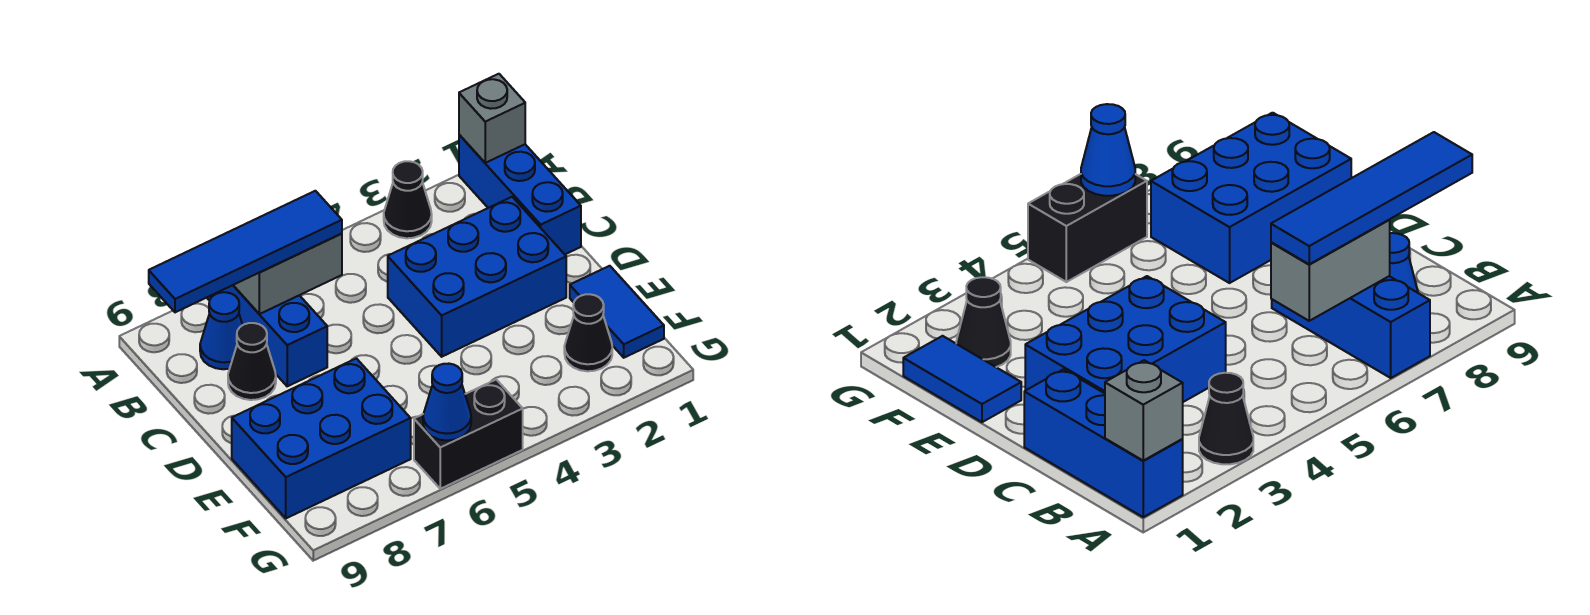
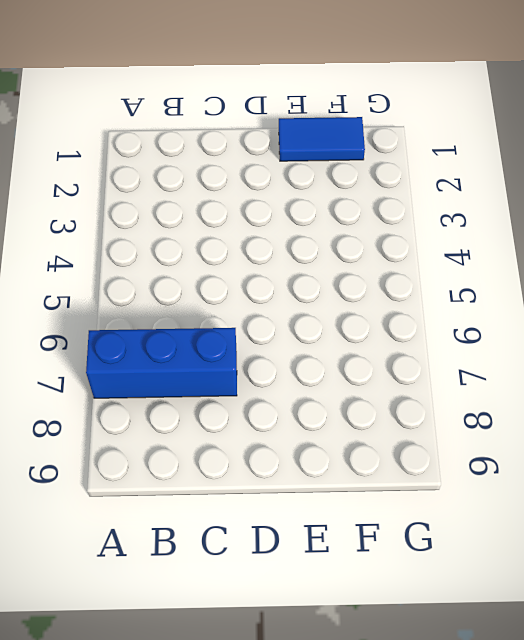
none -> blue 1x3 brick [459,135,581,254]
none -> black 1x1 cone [384,161,432,238]
none -> blue 1x1 cone [200,292,242,369]

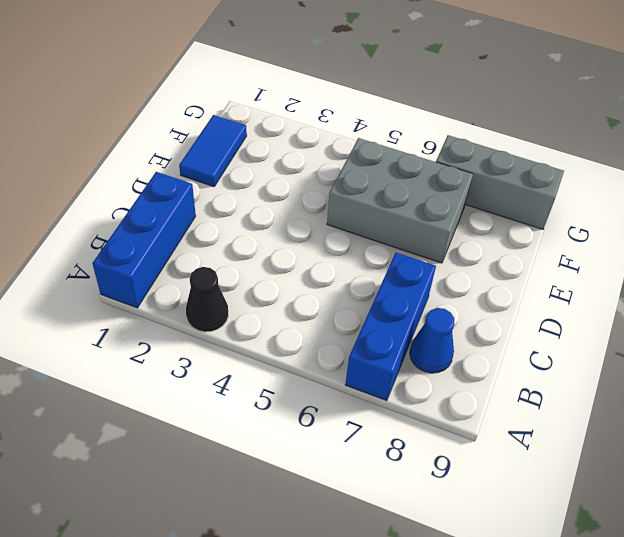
grey 2x3 brick [327,138,473,263] -> blue 2x3 brick [232,358,411,518]
grey 1x3 brick [436,135,564,229] -> none
none -> blue 2x3 brick [388,197,566,357]
none -> black 1x1 cone [228,323,276,400]
none -> black 1x1 cone [564,294,612,371]

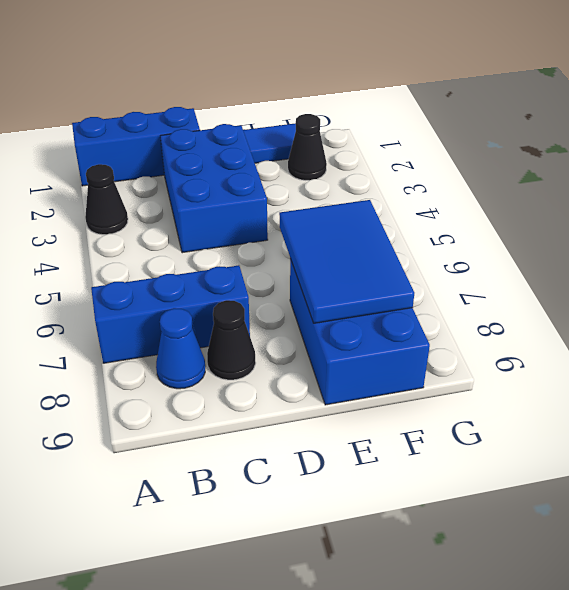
blue 2x3 tile [279,200,414,323] -> none
none -> black 1x2 brick [414,380,523,489]
none -> grey 1x1 brick [459,74,525,163]
none -> grey 1x2 brick [233,234,342,314]

